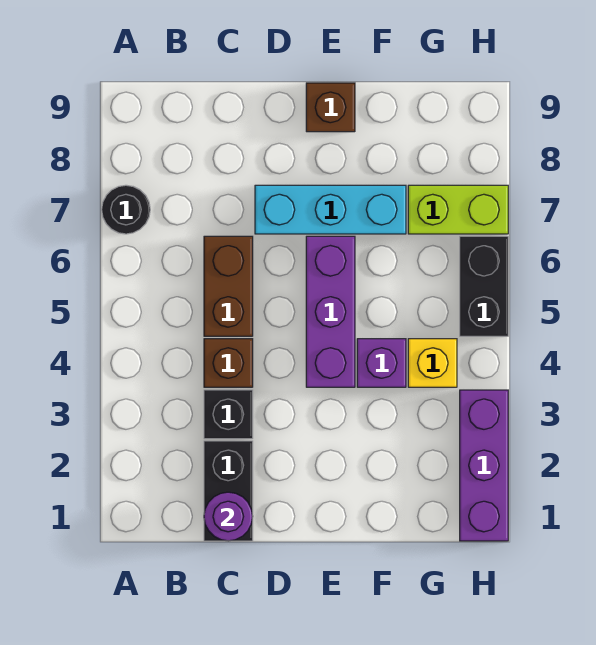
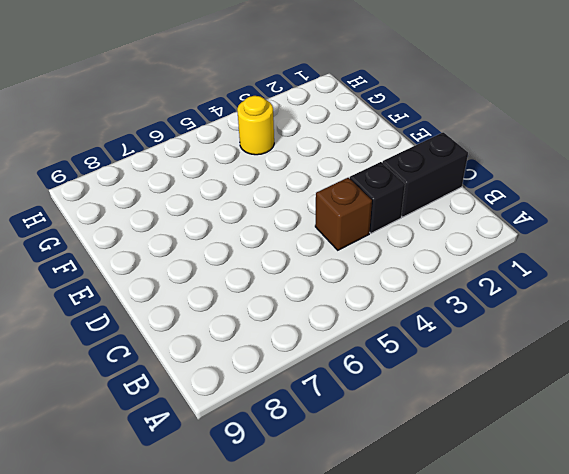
yellow 1x1 round brick [237,96,274,155] -> yellow 1x1 brick [408,339,457,387]
none -> black 1x1 round brick [102,185,150,234]
none -> brown 1x2 brick [204,236,253,336]
none -> cyan 1x3 brick [255,185,406,234]

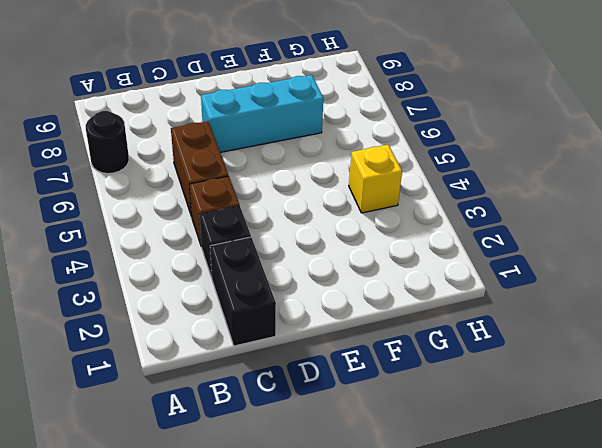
none -> purple 1x3 brick [306,236,355,387]
none -> brown 1x1 brick [306,83,355,132]
none -> purple 1x1 brick [357,339,406,387]

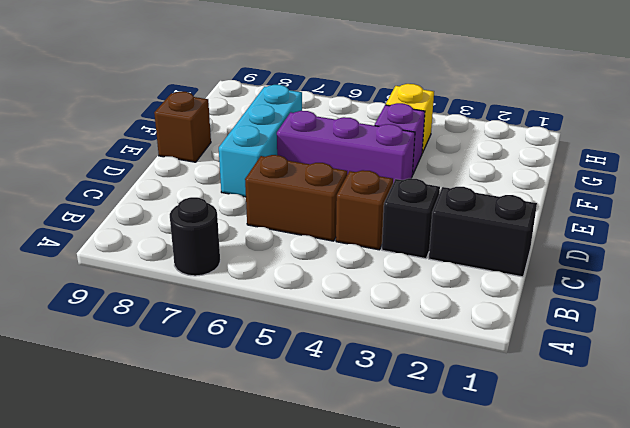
none -> lime 1x2 brick [408,185,508,234]
none -> purple 1x3 brick [460,390,508,541]
none -> black 1x2 brick [460,236,508,336]

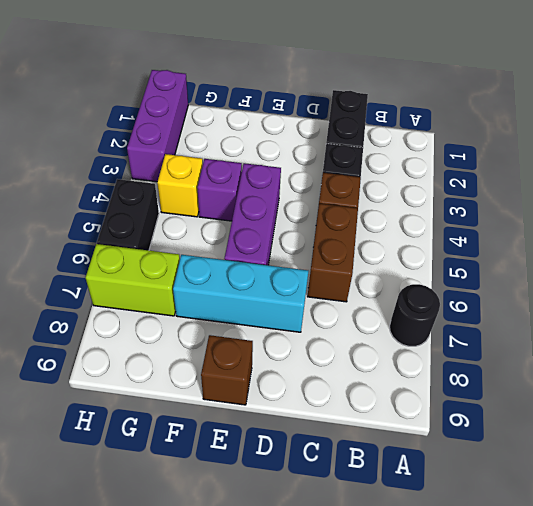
none -> purple 1x1 round brick [204,492,253,541]

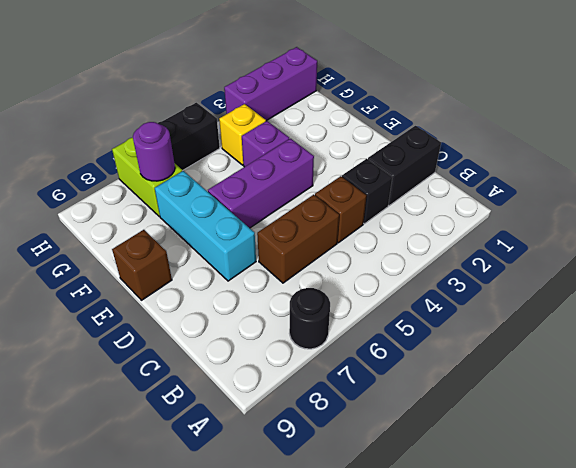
purple 1x1 round brick [133,122,175,181] -> purple 1x1 round brick moved to [204,492,253,541]

